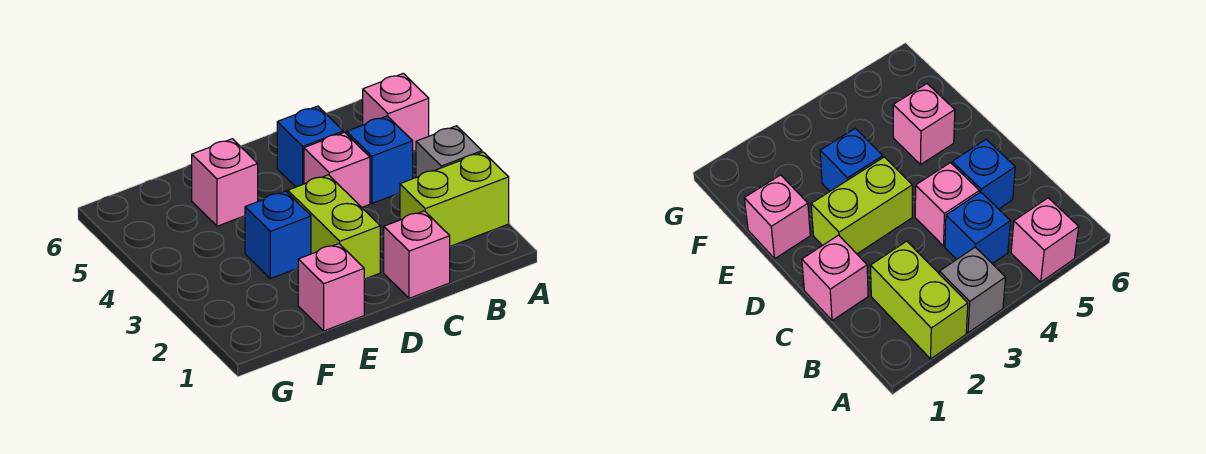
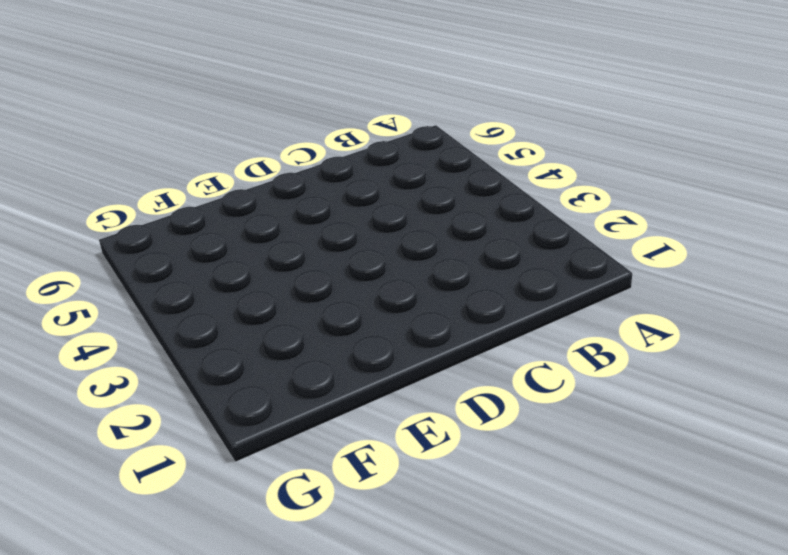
none -> lime 1x2 brick [400,152,509,246]
none -> grey 1x1 brick [416,126,482,177]

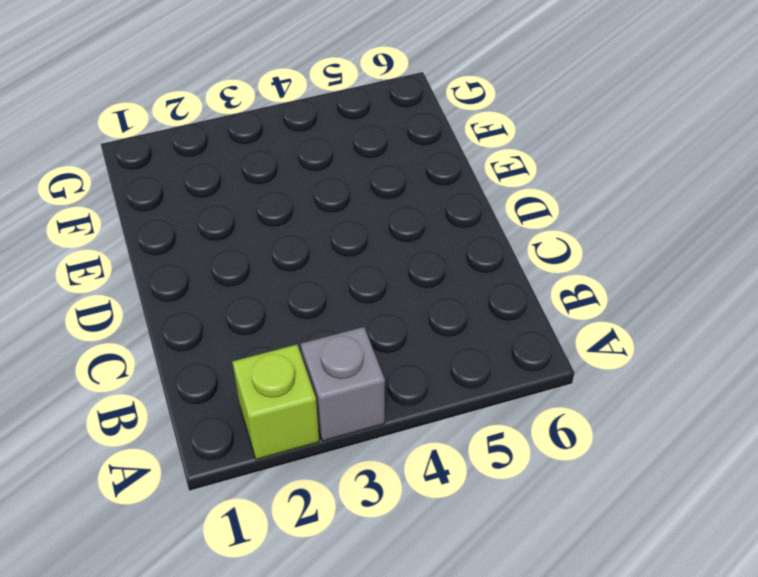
lime 1x1 brick [232,345,319,460] -> lime 1x2 brick [400,152,509,246]
none -> pink 1x1 brick [363,73,429,151]
none -> blue 1x1 brick [347,116,413,203]

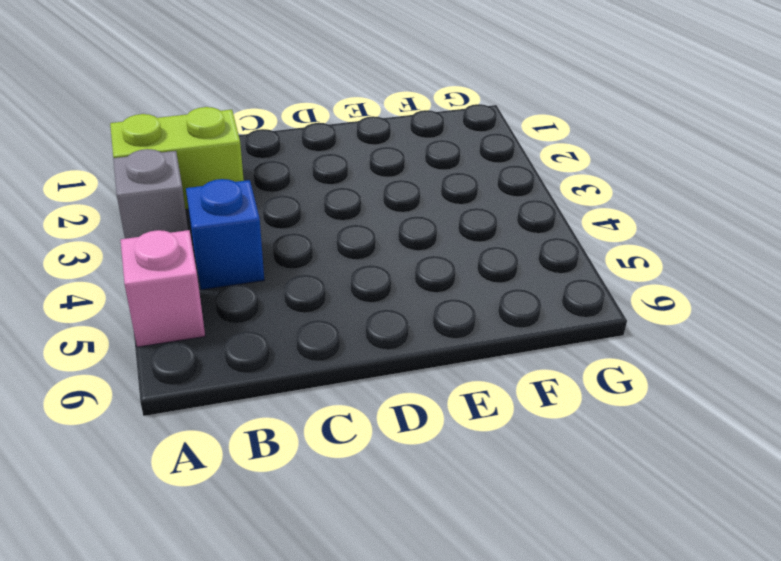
none -> pink 1x1 brick [384,211,450,298]
none -> pink 1x1 brick [304,132,370,207]

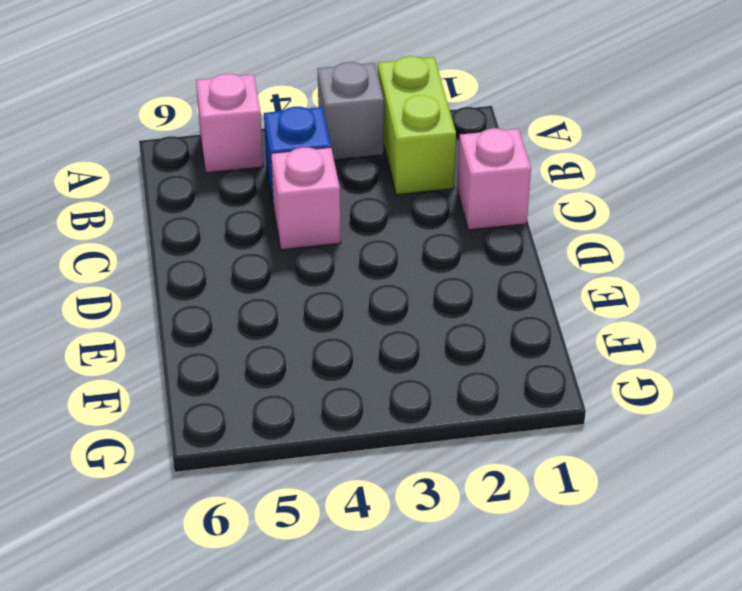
none -> blue 1x1 brick [277,106,343,187]
none -> lime 1x2 brick [288,175,380,279]

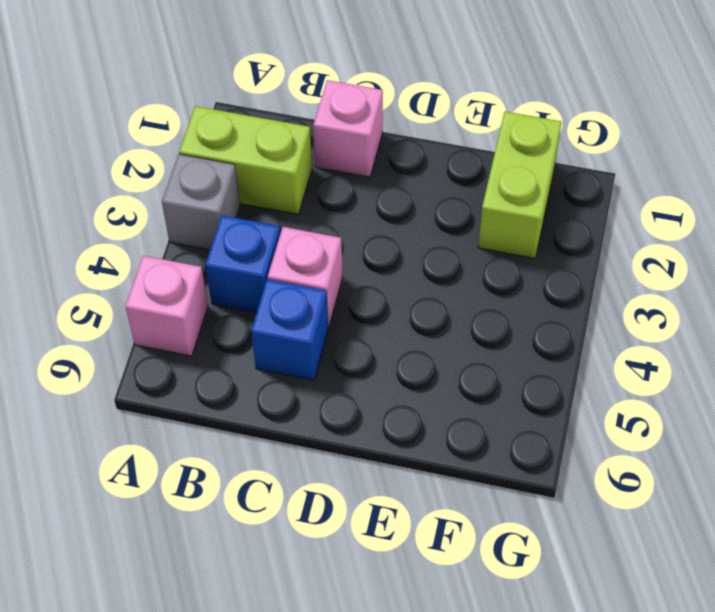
lime 1x2 brick [478,112,562,258] -> lime 1x2 brick moved to [288,175,380,279]
none -> pink 1x1 brick [298,244,364,331]
none -> blue 1x1 brick [245,191,311,279]

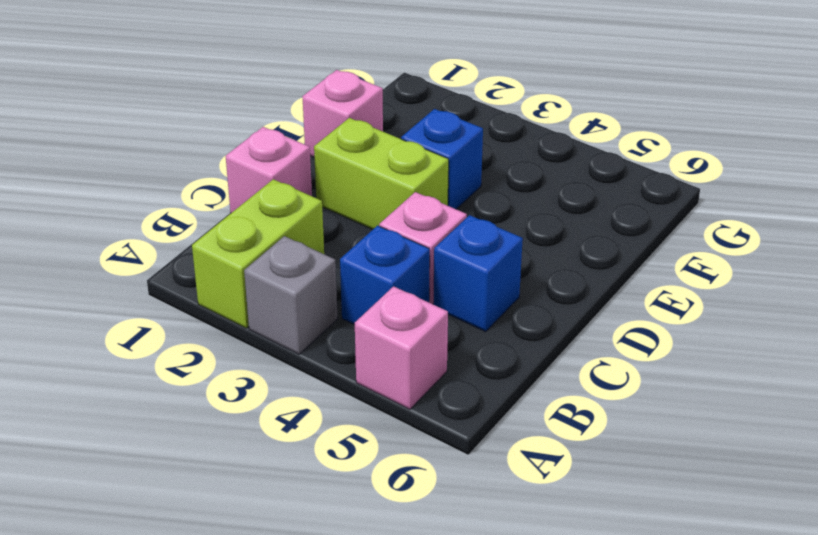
none -> pink 1x1 brick [192,139,258,226]

